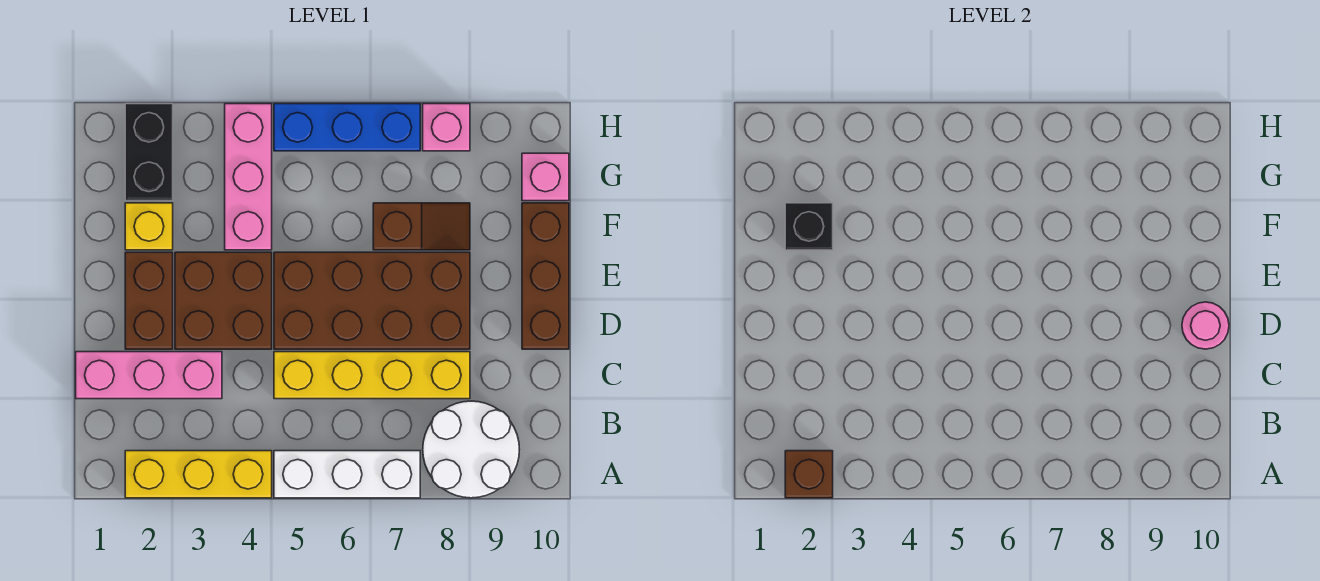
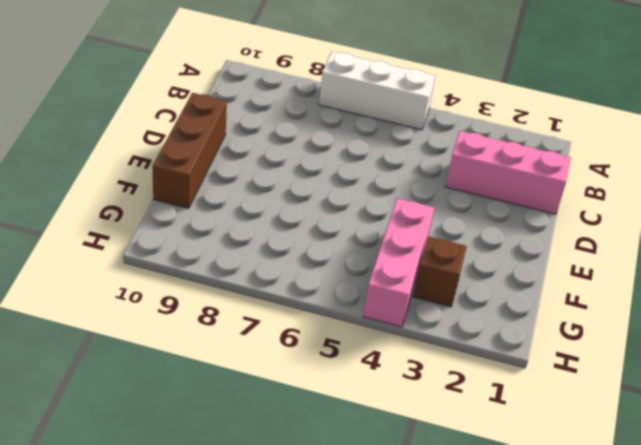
brown 1x1 brick [413,236,467,307] -> brown 1x1 brick moved to [785,451,833,498]
none -> yellow 1x3 brick [125,451,272,498]
none -> white 2x2 round brick [423,401,519,498]
none -> yellow 1x4 brick [274,352,470,399]

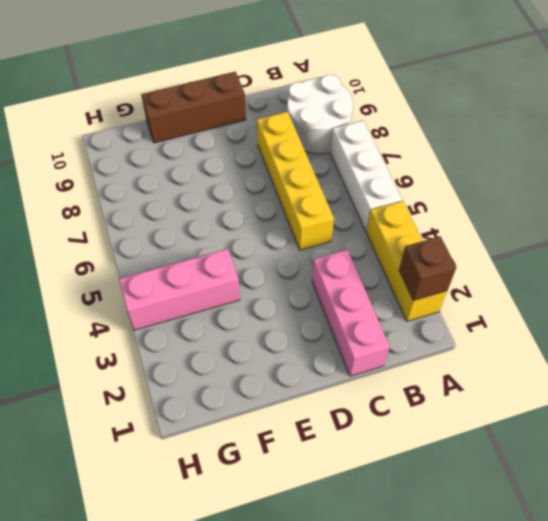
none -> brown 1x2 brick [125,252,173,349]
none -> brown 2x2 brick [175,252,272,349]
none -> brown 2x4 brick [274,252,470,349]

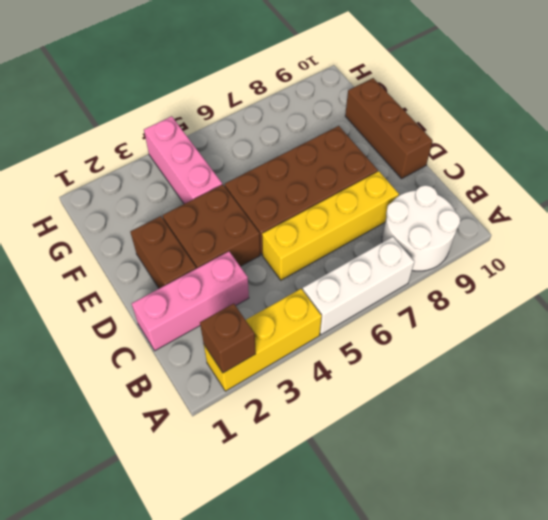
none -> yellow 1x1 brick [125,203,173,250]
none -> brown 1x2 slope [373,203,470,250]
none -> black 1x2 brick [125,104,173,201]

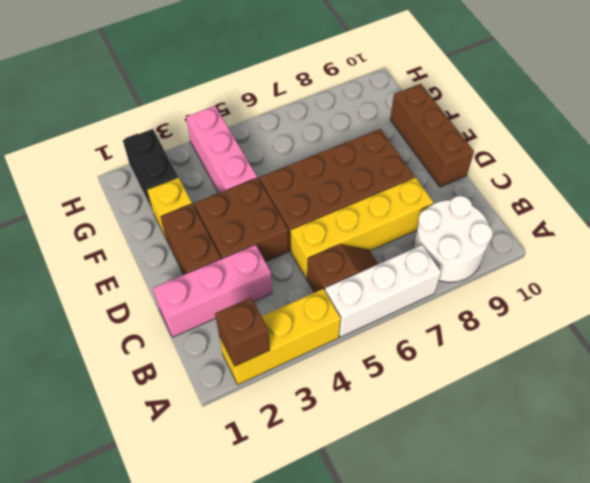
brown 1x2 slope [307,244,378,293] -> brown 1x2 slope moved to [373,203,470,250]
none -> pink 1x1 brick [522,153,569,201]
none -> blue 1x3 brick [274,104,420,151]
none -> pink 1x1 brick [423,104,470,151]

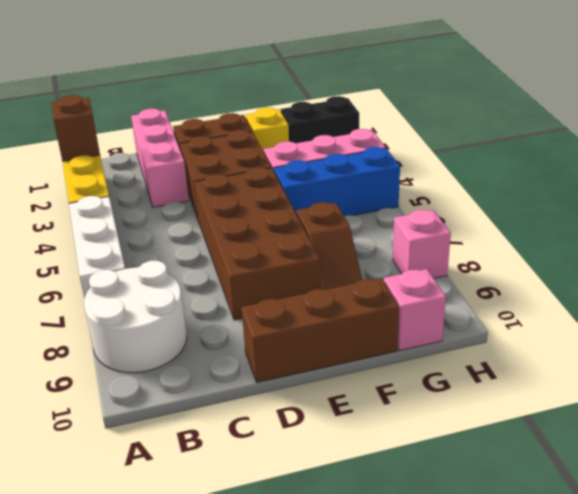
blue 1x3 brick [274,147,400,216] -> blue 1x3 brick turned to [274,104,420,151]
none -> yellow 1x4 brick [274,352,470,399]
none -> pink 1x1 round brick [1182,302,1229,349]
none -> black 1x1 brick [785,203,833,250]

